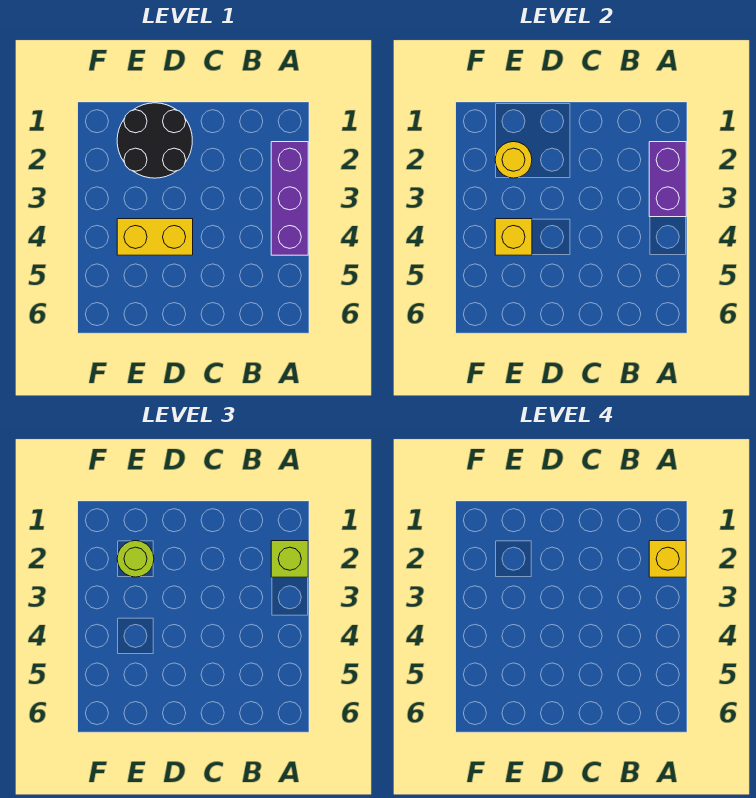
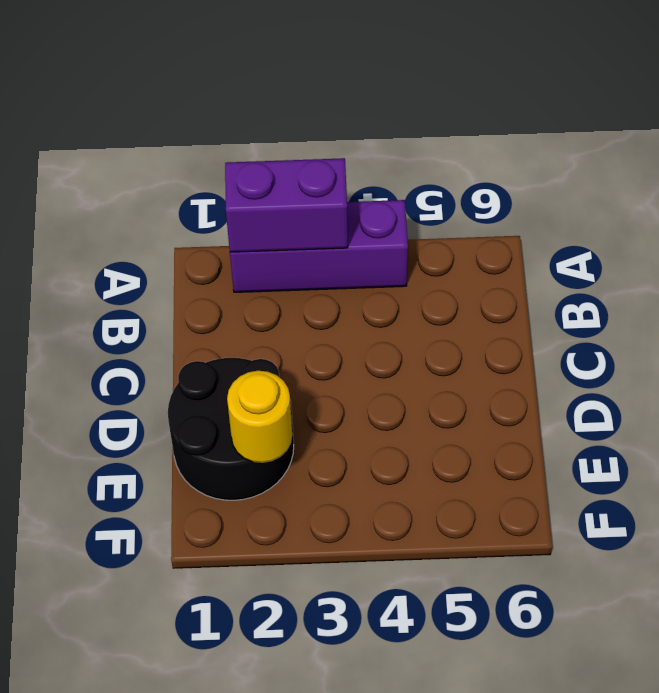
none -> yellow 1x2 brick [117,219,193,255]
none -> yellow 1x1 brick [495,219,532,255]

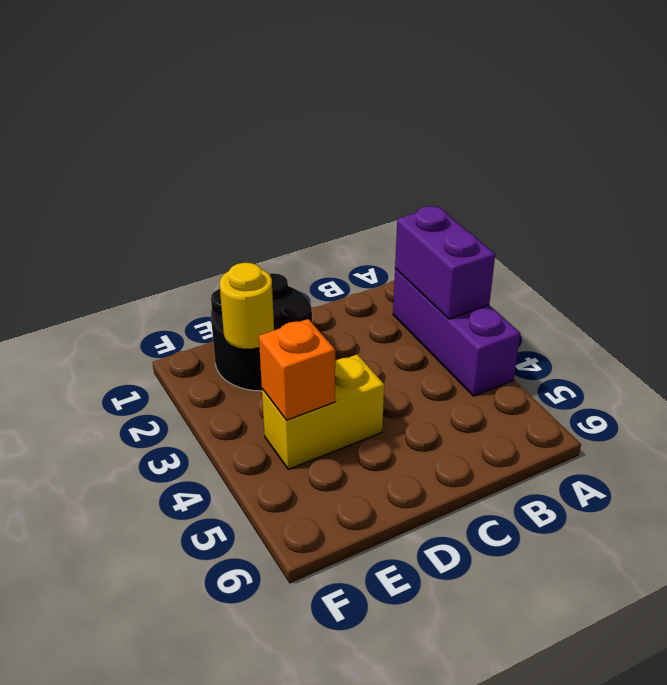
orange 1x1 brick [259,319,335,420] -> yellow 1x1 brick [495,219,532,255]
none -> lime 1x1 brick [271,541,308,577]
none -> lime 1x1 round brick [117,541,154,577]

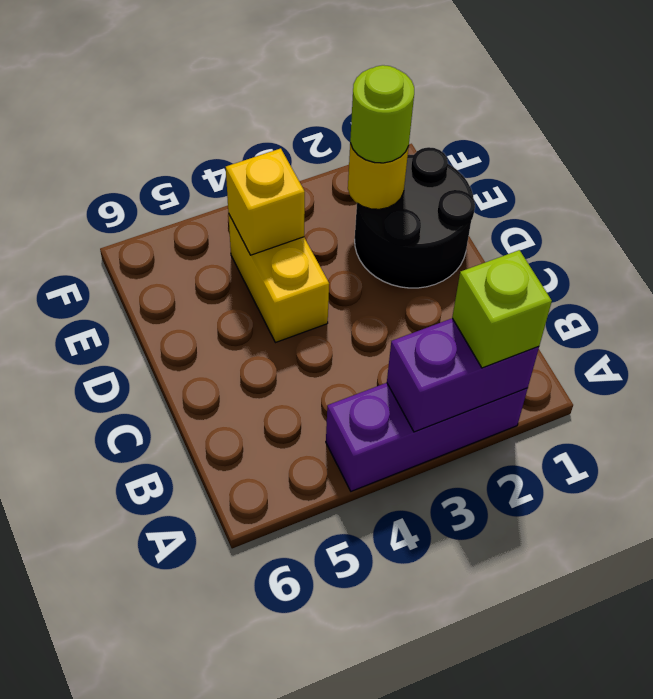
none -> yellow 1x1 brick [649,541,686,577]

